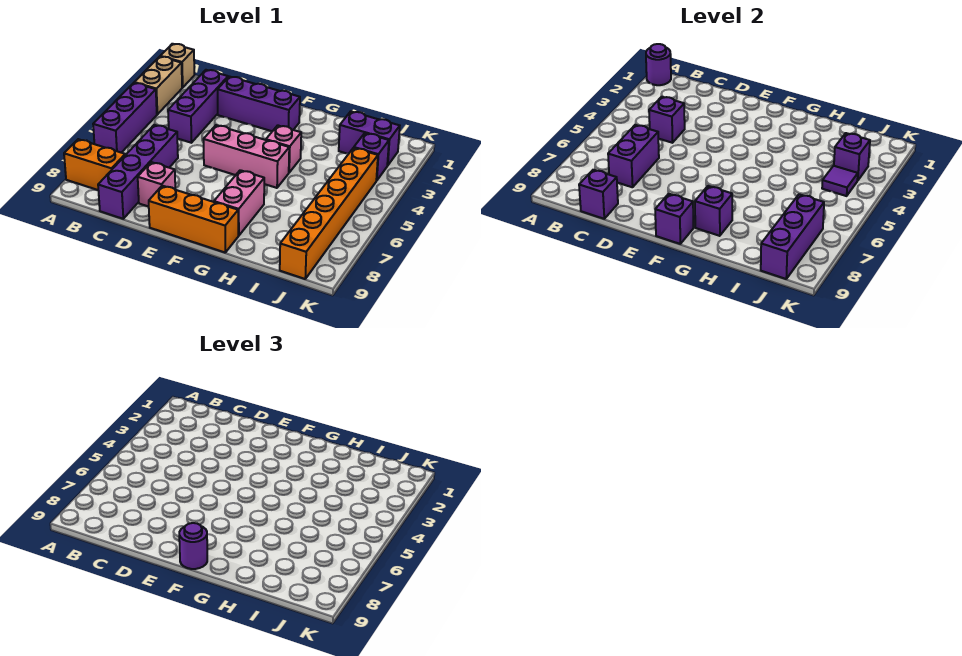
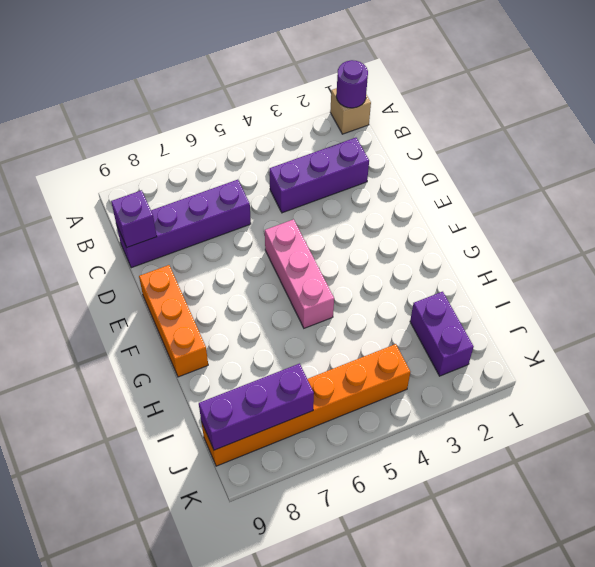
none -> tan 1x2 brick [134,57,182,114]
none -> purple 1x3 brick [93,83,157,153]
none -> orange 1x2 brick [64,139,125,190]

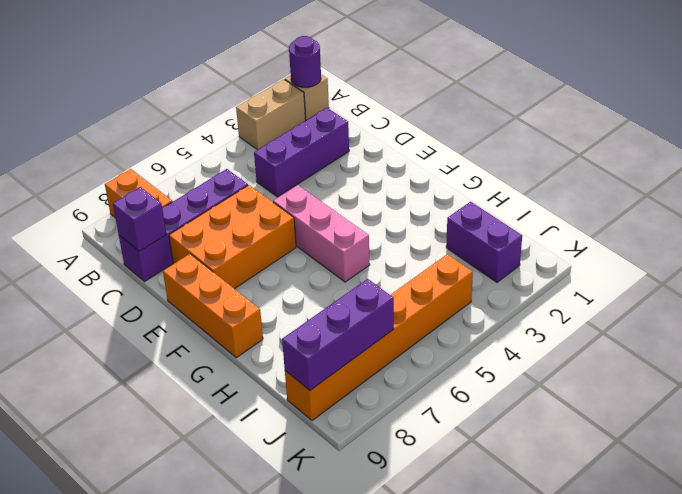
orange 2x3 brick [169,185,296,289] -> pink 1x1 brick [138,162,175,207]
none -> purple 1x3 brick [93,83,157,153]
none -> purple 1x3 brick [218,76,300,131]
none -> pink 1x1 brick [266,125,301,172]

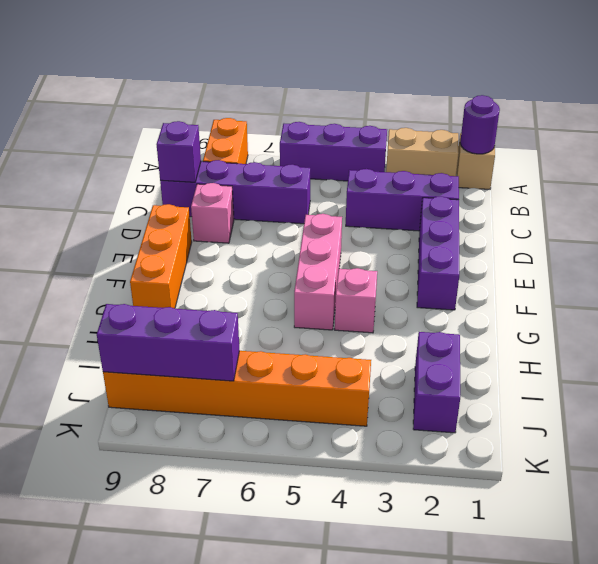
none -> pink 1x2 brick [214,170,264,236]
none -> purple 1x1 brick [354,133,389,181]
none -> purple 1x1 brick [649,97,685,143]

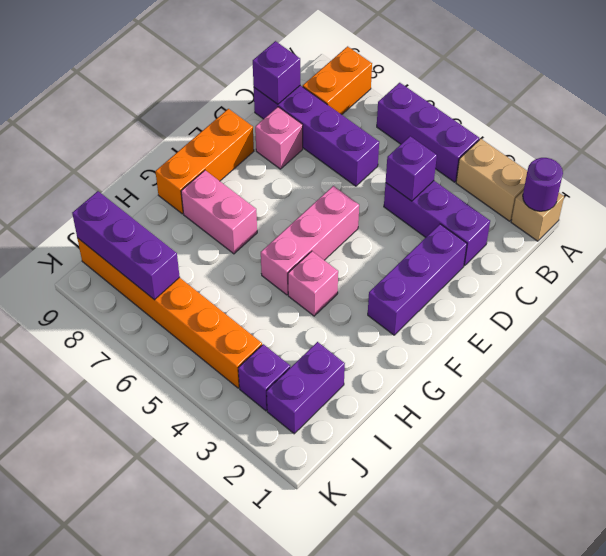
none -> purple 1x2 brick [608,125,659,187]
none -> purple 1x1 brick [655,194,693,244]
none -> purple 1x1 brick [695,186,732,236]

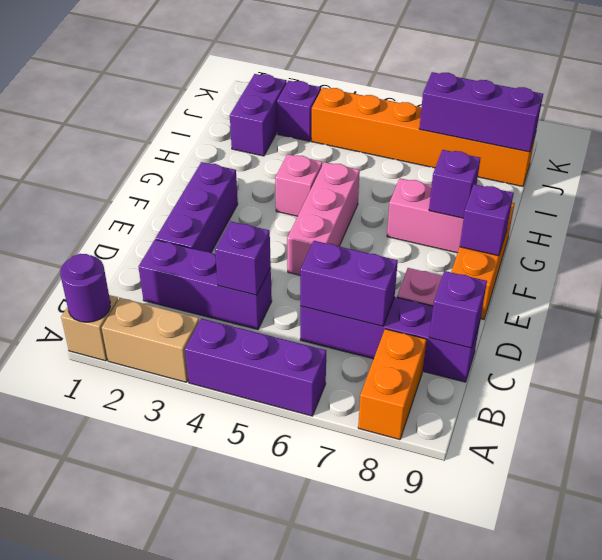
none -> purple 1x1 brick [834,133,870,181]
none -> purple 1x1 tile [822,166,858,196]
none -> purple 1x1 round brick [179,523,207,569]

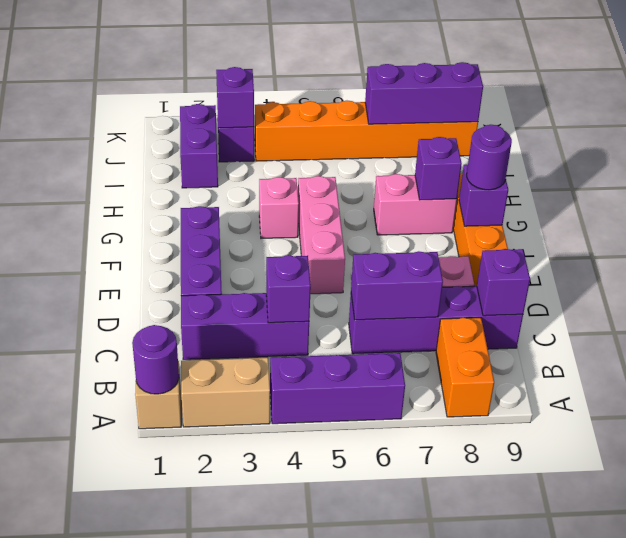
none -> purple 1x1 tile [822,166,858,196]

